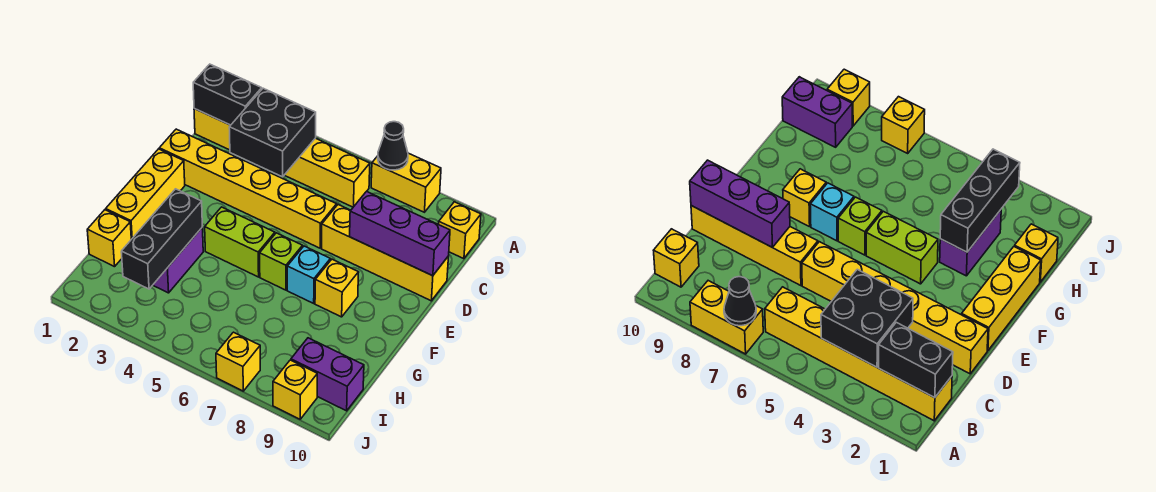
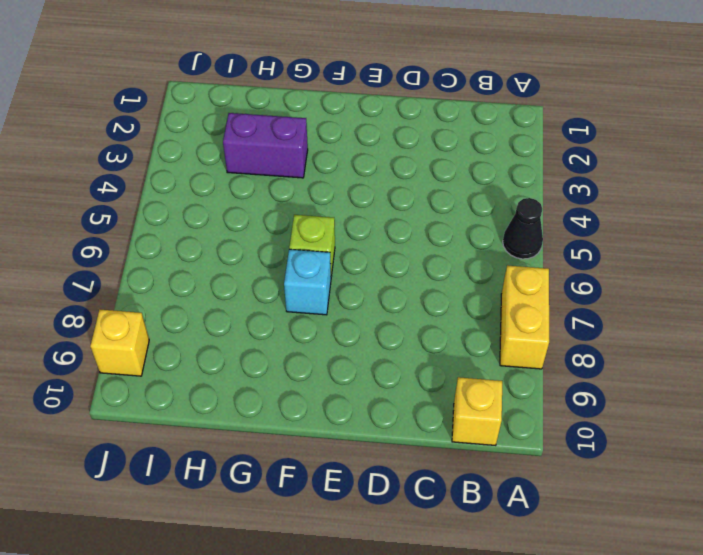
black 1x1 cone [503,198,543,259] -> black 1x1 cone moved to [378,122,408,170]
none -> yellow 1x6 brick [194,109,370,207]
none -> yellow 1x6 brick [159,129,337,248]
none -> yellow 1x4 brick [322,205,449,301]

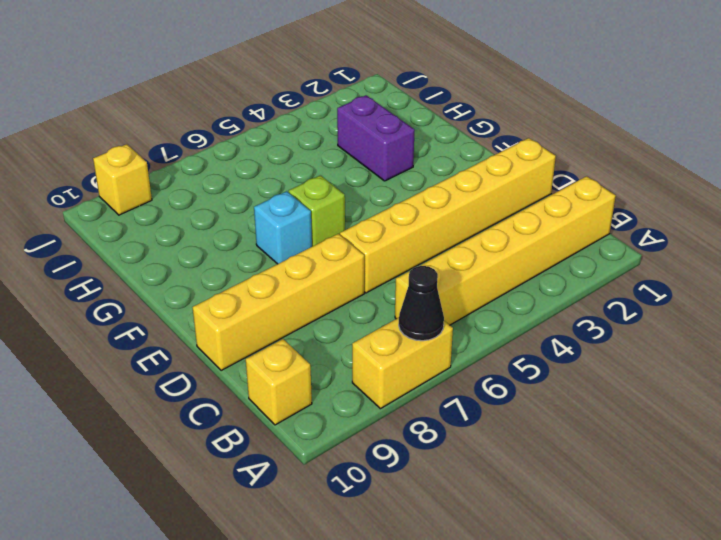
none -> yellow 1x3 brick [106,149,185,239]
none -> lime 1x2 brick [205,207,275,277]
none -> yellow 1x1 brick [315,259,359,317]

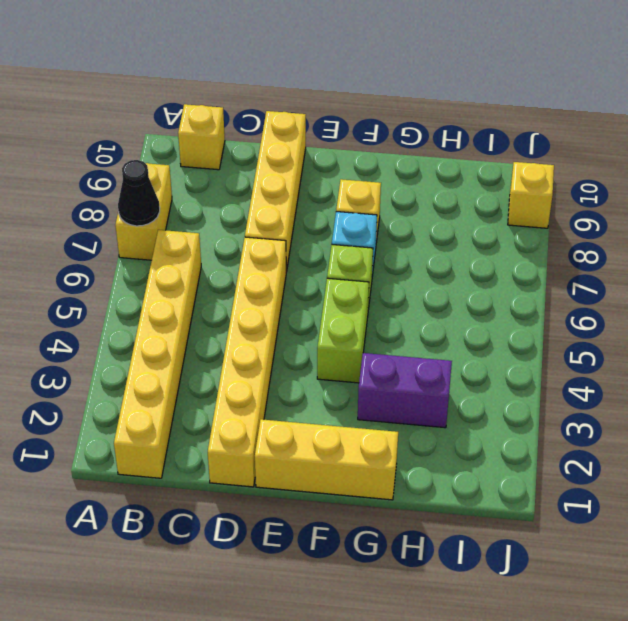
none -> yellow 1x1 brick [87,210,131,267]
none -> purple 1x2 brick [291,338,364,411]
none -> yellow 1x1 brick [216,332,260,391]

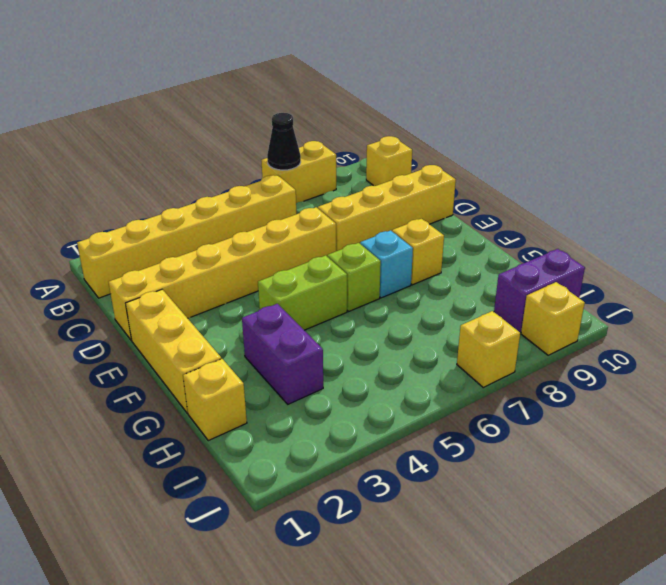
none -> black 1x2 brick [193,64,262,125]
none -> black 2x2 brick [229,88,316,177]
none -> purple 1x3 brick [350,191,450,276]

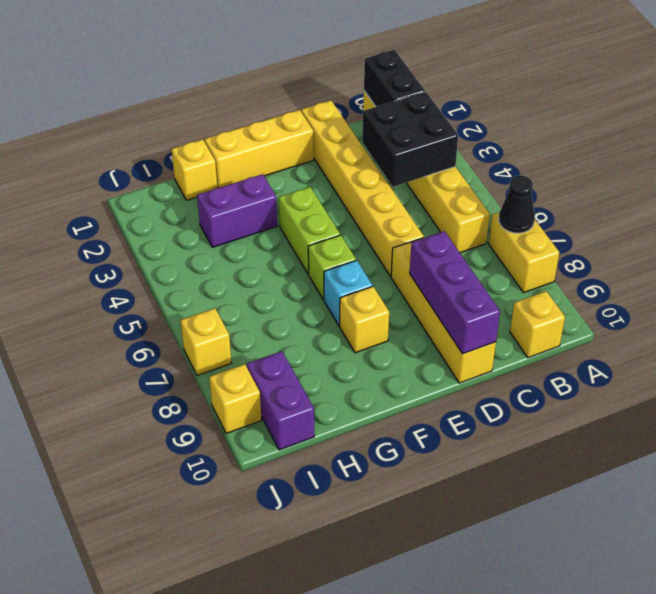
none -> black 1x3 brick [121,189,202,289]

